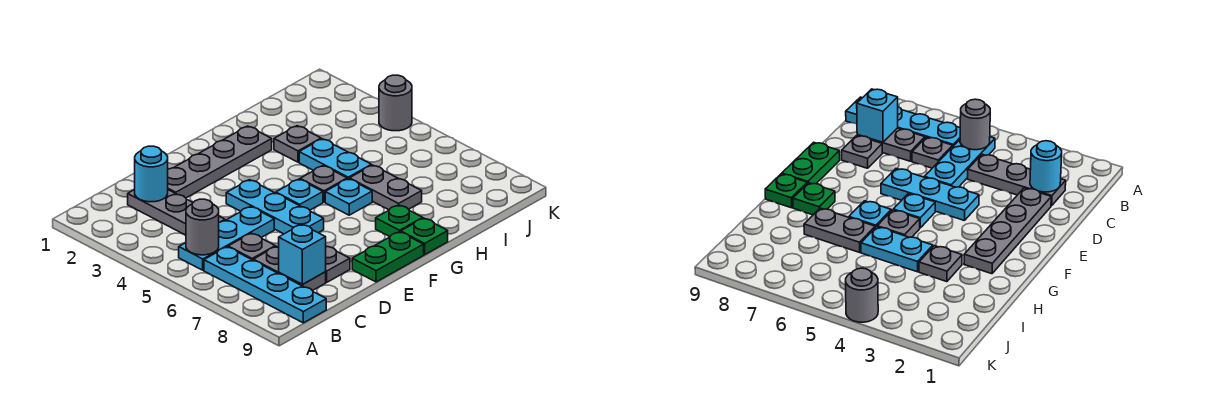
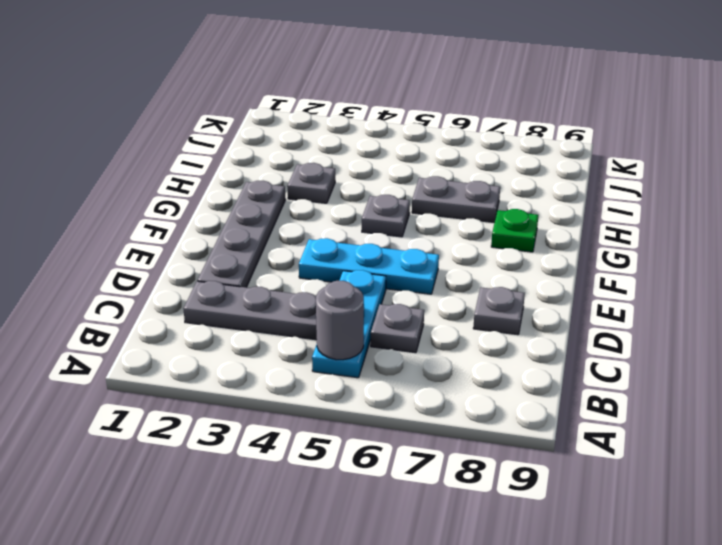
none -> cyan 1x4 plate [204,247,326,323]
none -> grey 1x2 plate [253,246,326,291]
none -> green 1x2 plate [352,232,424,282]

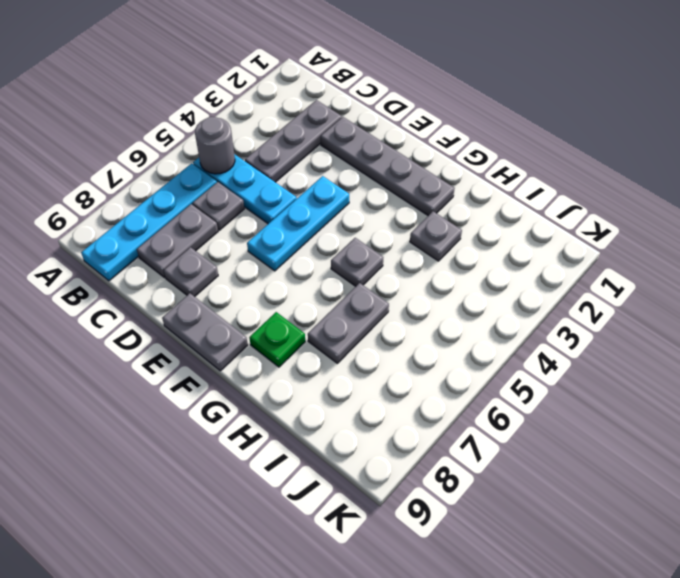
grey 1x2 plate [162,293,248,371] -> green 1x2 plate [352,232,424,282]
none -> cyan 1x1 plate [276,179,323,210]
none -> cyan 1x1 plate [325,179,372,215]
none -> green 1x1 plate [401,218,448,255]

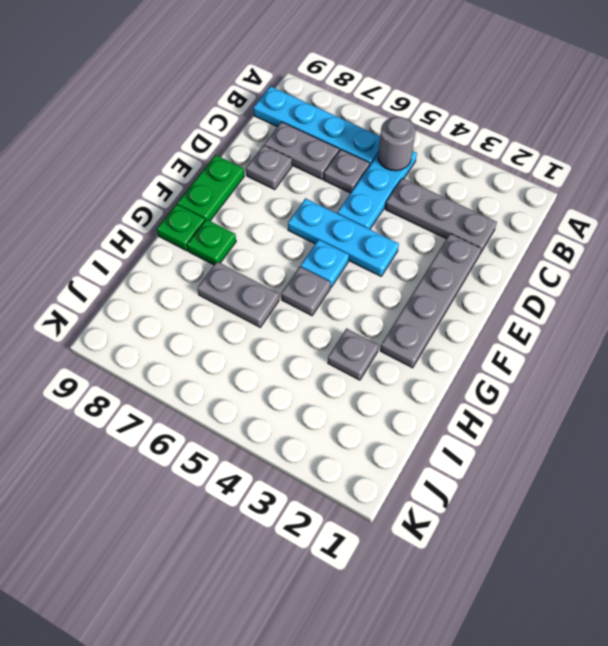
none -> cyan 1x1 plate [325,179,372,215]
none -> cyan 1x2 plate [299,139,371,179]
none -> grey 1x1 round brick [379,75,412,131]

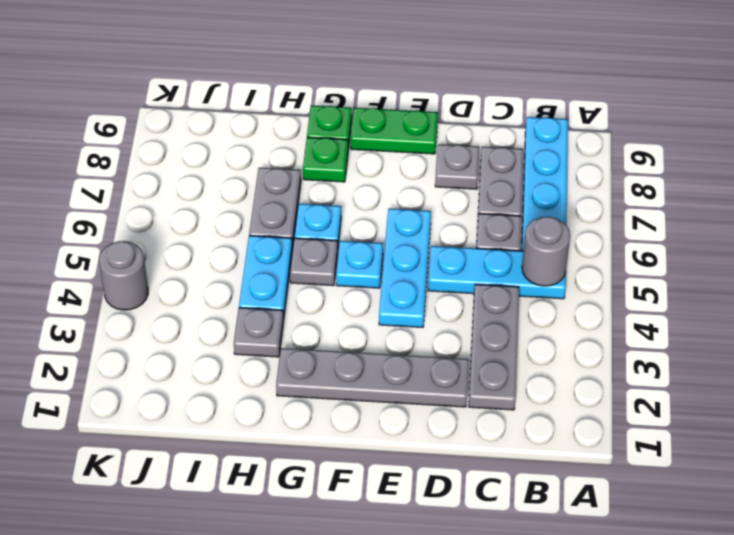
none -> cyan 1x1 round brick [135,146,168,202]
none -> cyan 1x1 brick [279,224,326,285]

